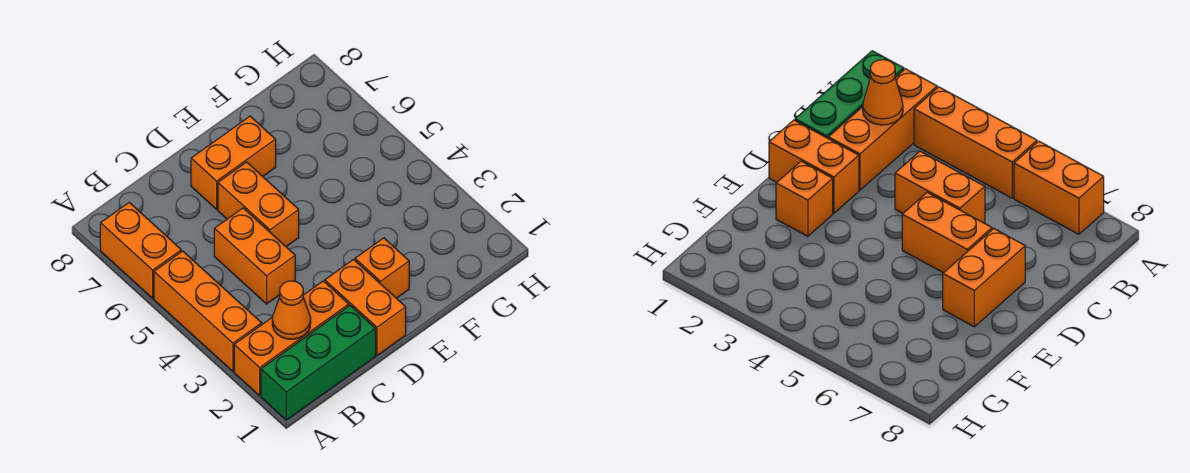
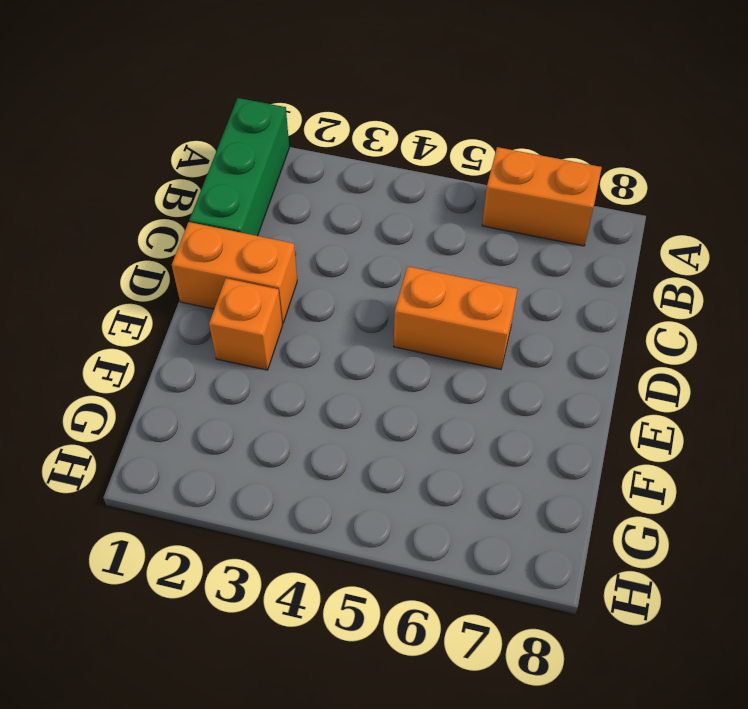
none -> orange 1x3 brick [234,281,349,396]
none -> orange 1x3 brick [154,251,262,371]

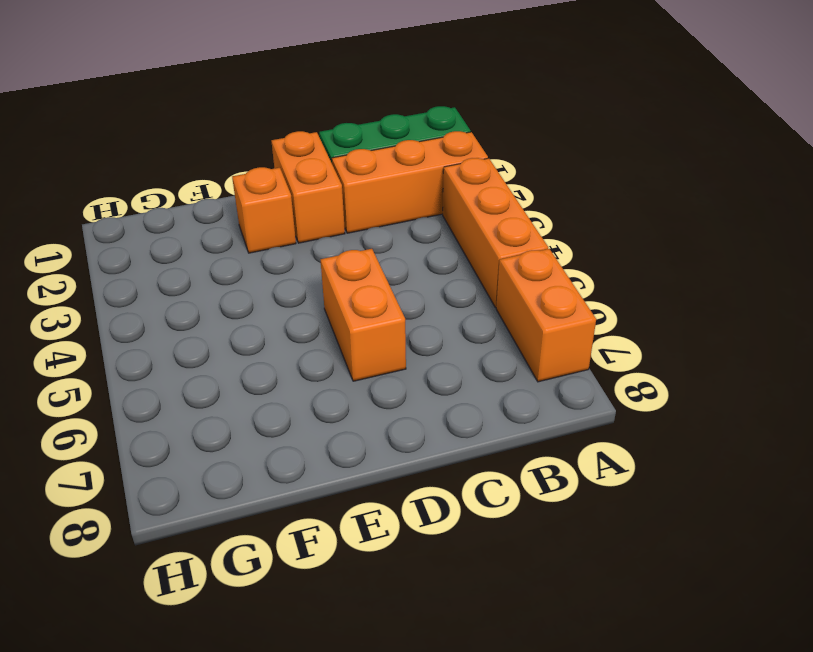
none -> orange 1x2 brick [214,208,295,304]
none -> orange 1x2 brick [191,116,276,209]

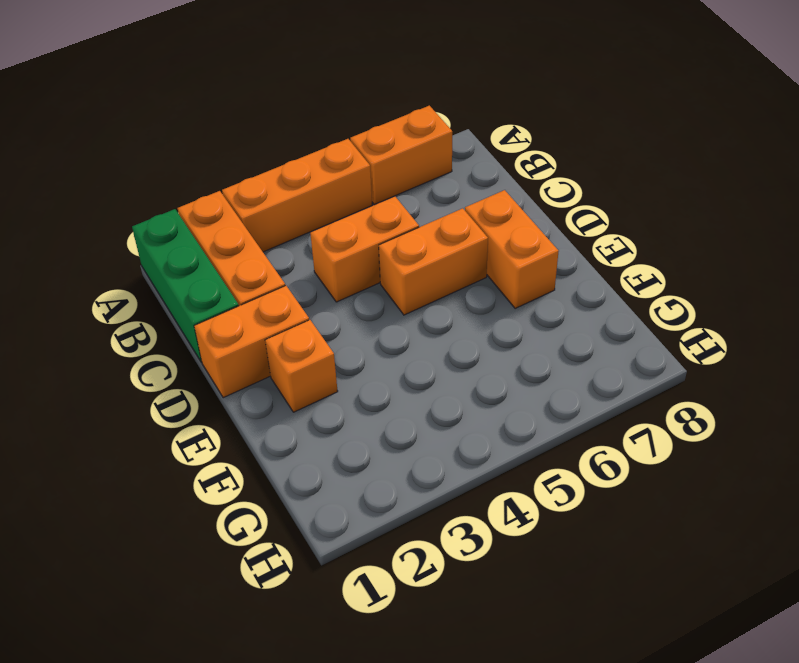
none -> orange 1x1 cone [272,281,311,339]

